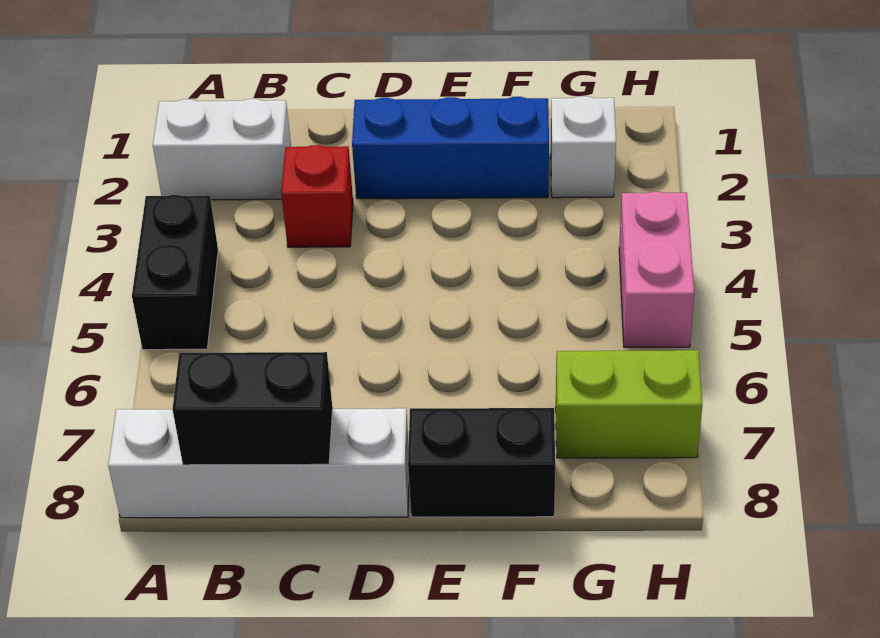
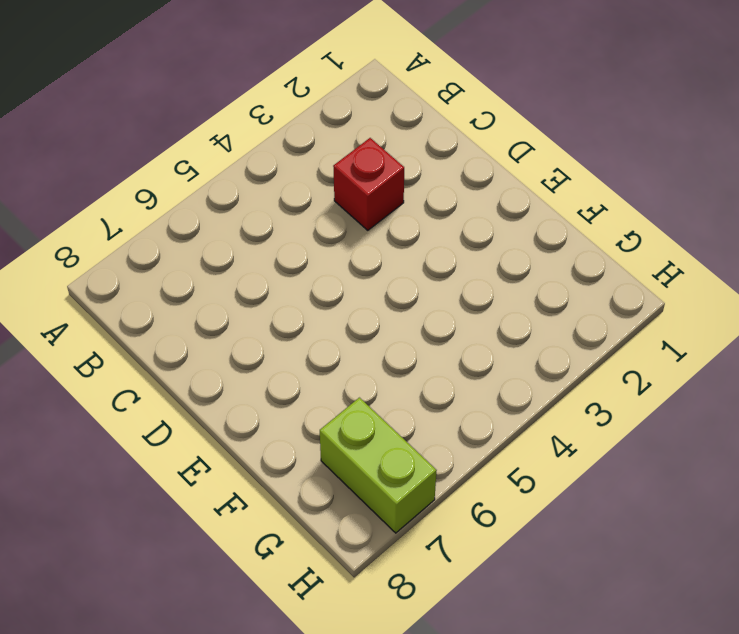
none -> white 1x2 brick [153,99,291,200]
none -> black 1x2 brick [132,195,218,350]

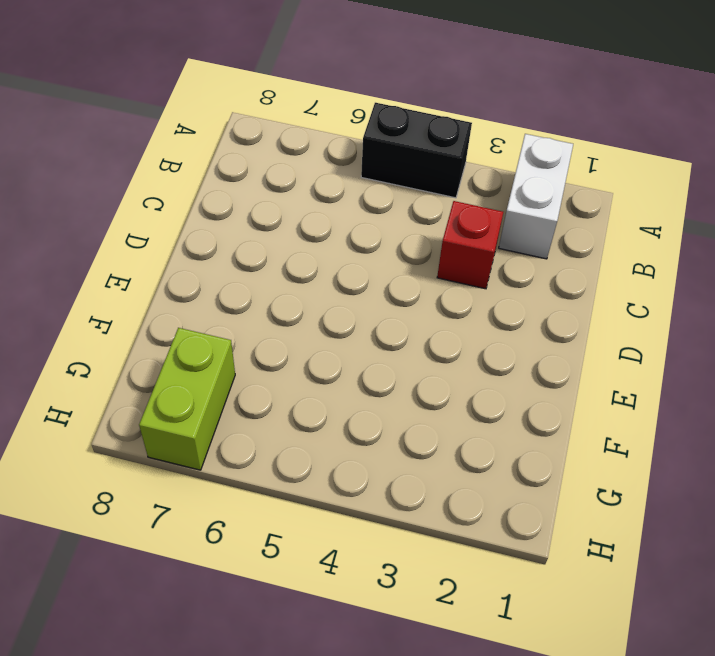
none -> white 1x4 brick [108,408,409,518]
none -> blue 1x3 brick [352,97,549,199]

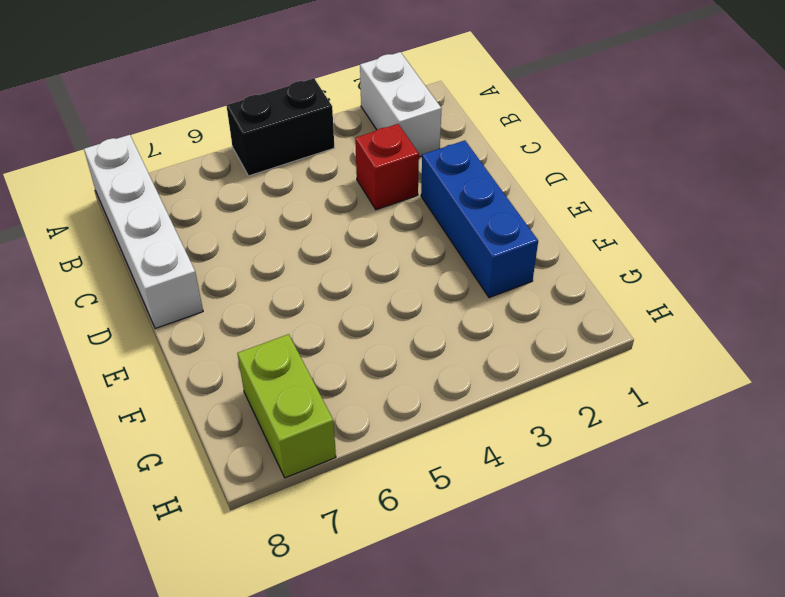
none -> black 1x2 brick [408,408,555,517]
none -> white 1x1 brick [551,96,616,198]

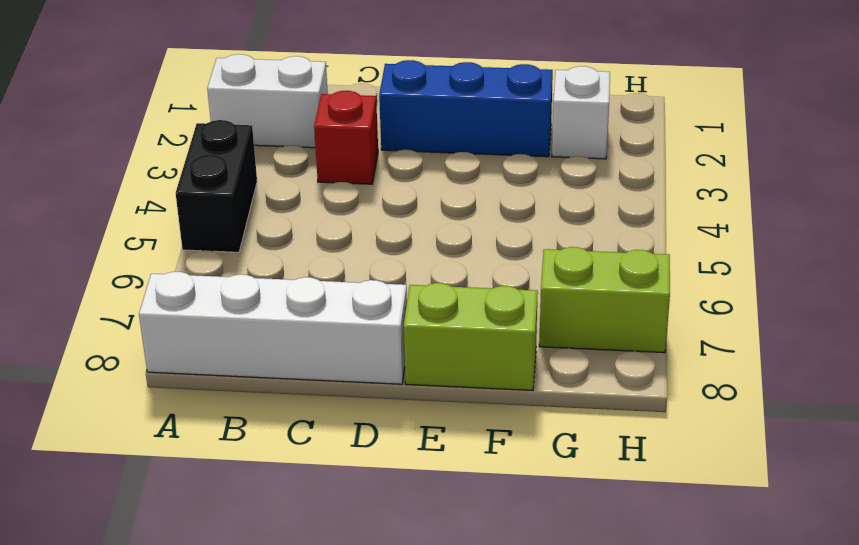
lime 1x2 brick [404,283,538,390] -> black 1x2 brick [408,408,555,517]
none -> pink 1x2 brick [619,192,694,347]
none -> black 1x2 brick [172,352,333,465]

